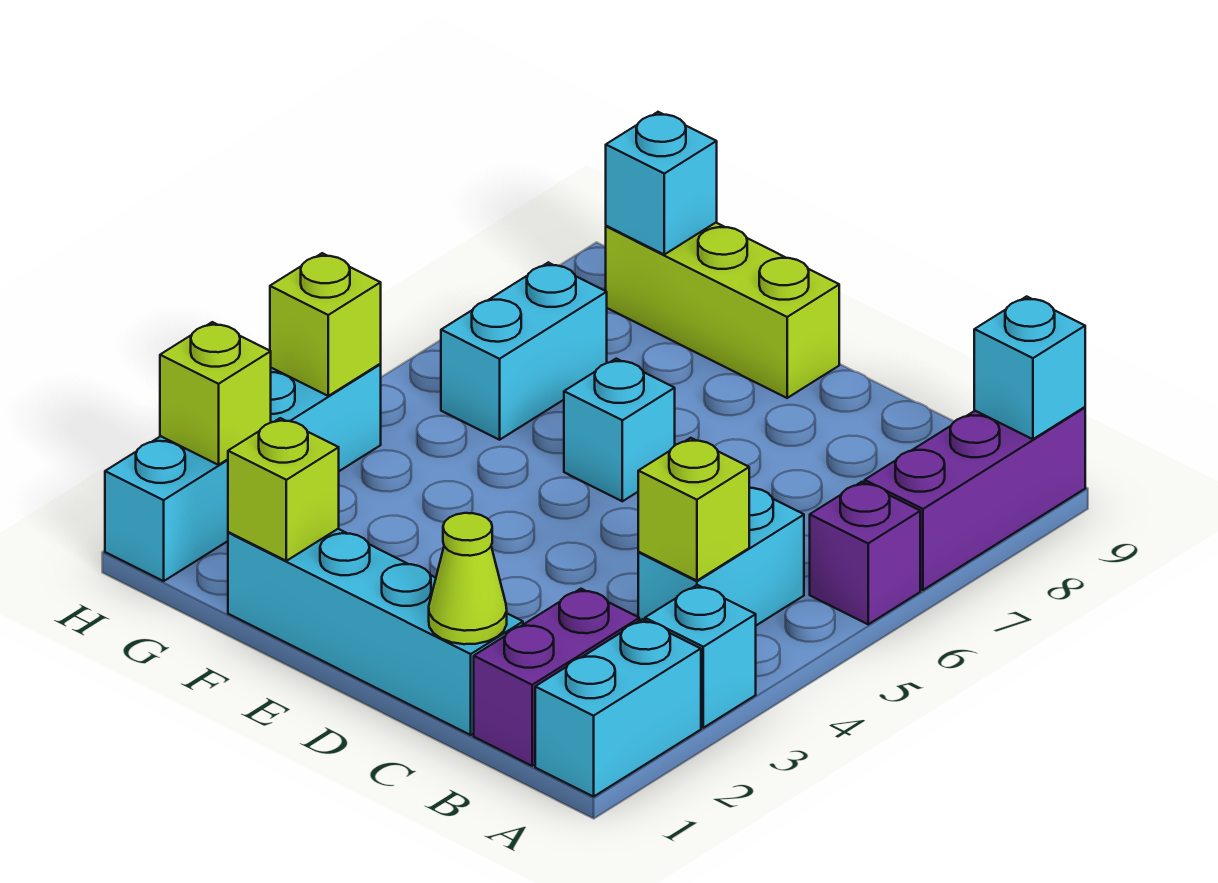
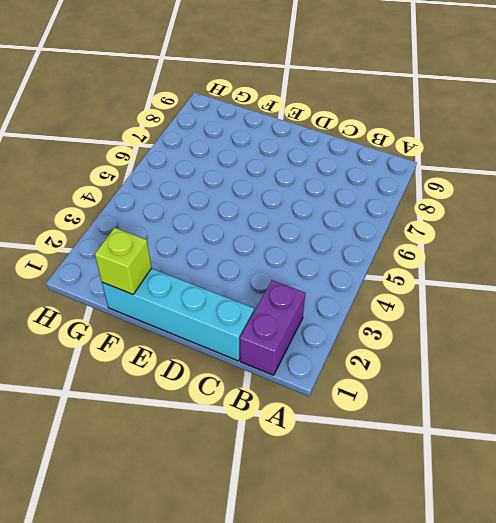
none -> cyan 1x2 brick [535,619,701,797]
none -> cyan 1x1 brick [645,585,756,728]
none -> purple 1x1 brick [810,482,920,624]

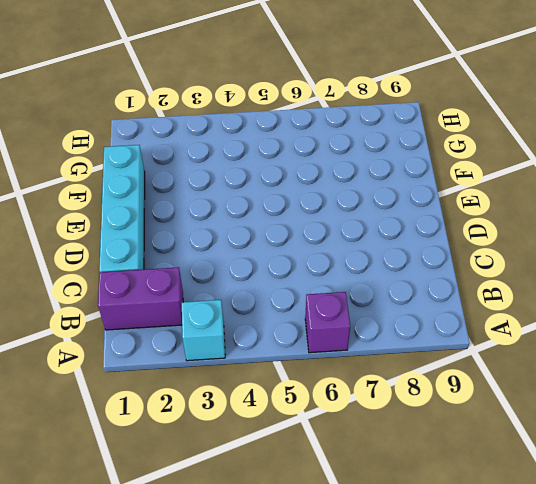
none -> cyan 1x2 brick [535,619,701,797]
none -> purple 1x3 brick [865,407,1085,590]
none -> cyan 1x2 brick [638,487,804,625]

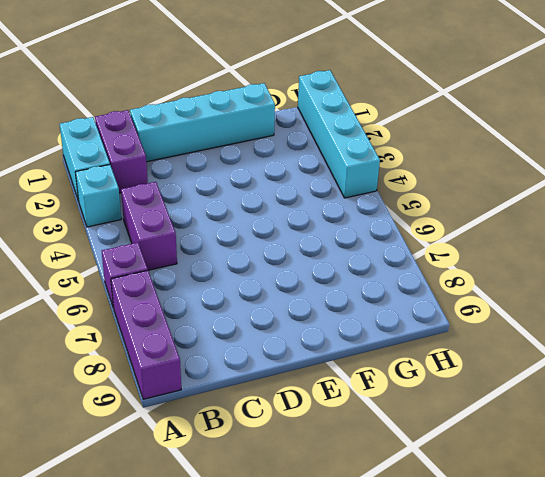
purple 1x2 brick [121,182,177,270] -> cyan 1x2 brick [638,487,804,625]
none -> cyan 1x1 brick [564,359,675,501]
none -> lime 1x3 brick [606,223,839,398]
none -> cyan 1x2 brick [441,262,607,440]

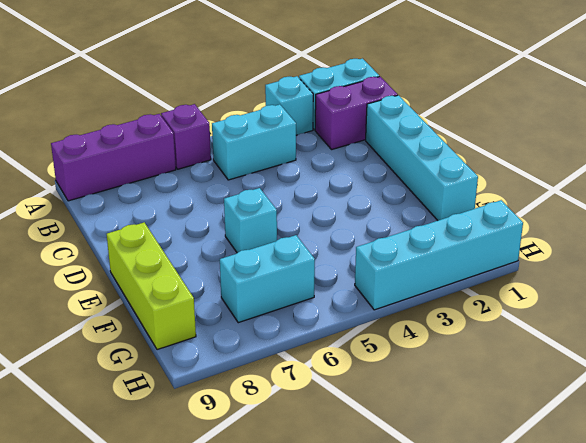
none -> cyan 1x1 brick [974,296,1085,439]
none -> lime 1x1 brick [638,438,749,581]
none -> lime 1x1 cone [429,513,507,644]

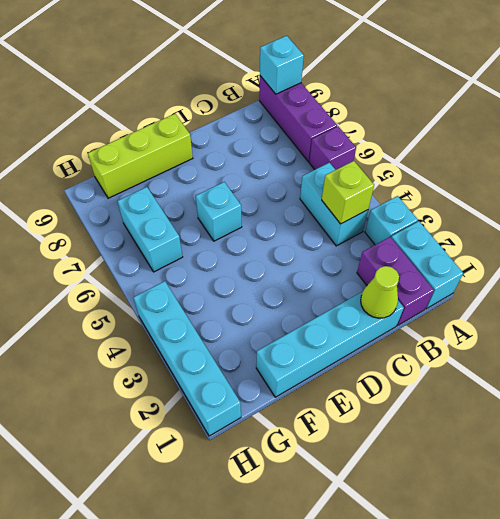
none -> lime 1x1 brick [228,418,339,561]
none -> cyan 1x1 brick [606,112,717,254]
none -> lime 1x1 brick [160,322,271,465]

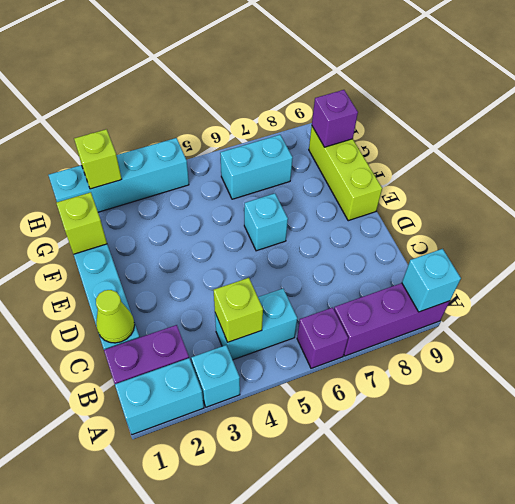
purple 1x1 brick [312,90,358,147] -> cyan 1x1 brick [606,112,717,254]
none -> lime 1x1 brick [270,253,381,396]

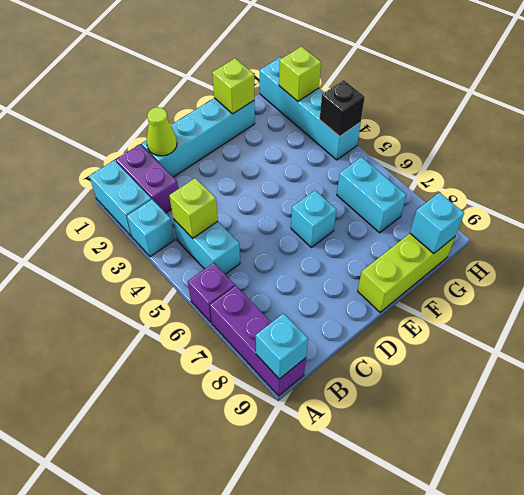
black 1x1 brick [320,80,365,136] -> lime 1x1 brick [270,253,381,396]

